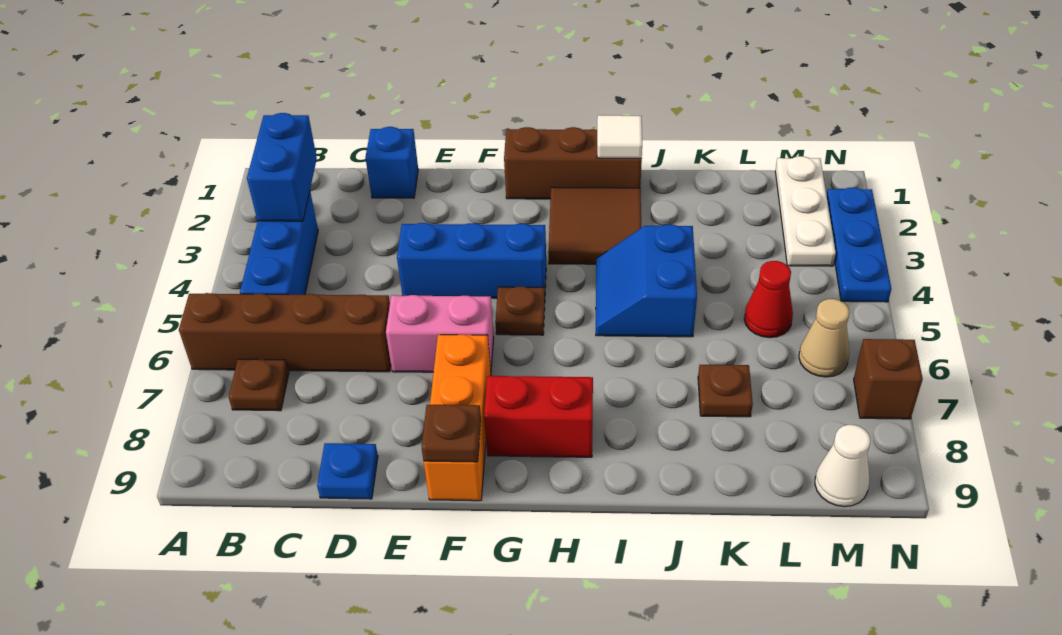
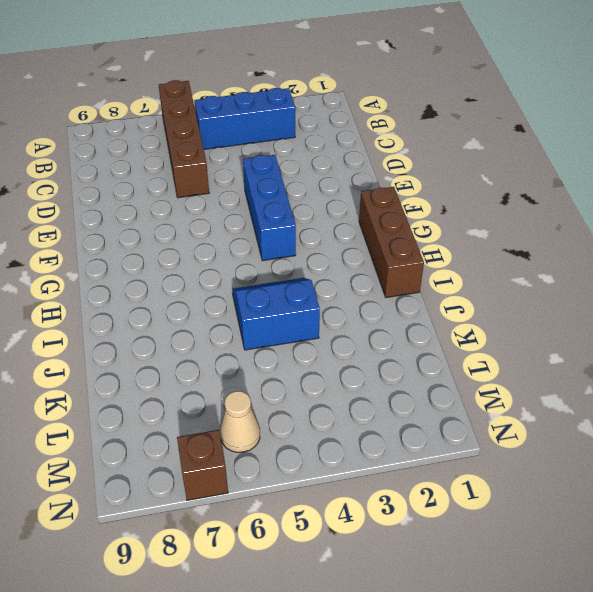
none -> brown 1x1 plate [229,359,289,411]
none -> blue 1x1 brick [365,127,418,198]
none -> blue 1x1 plate [317,443,378,499]

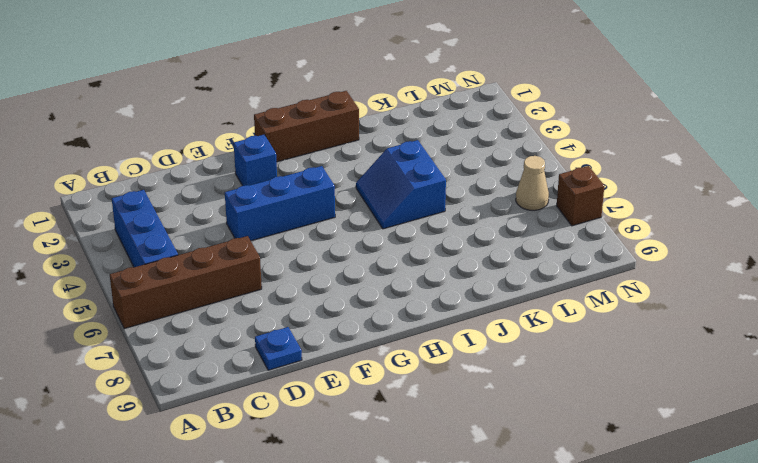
blue 1x1 brick [234,135,277,186] -> blue 1x1 brick moved to [365,127,418,198]
none -> brown 1x1 plate [229,359,289,411]
none -> pink 1x2 brick [386,295,494,372]
none -> orange 1x3 brick [424,335,491,501]

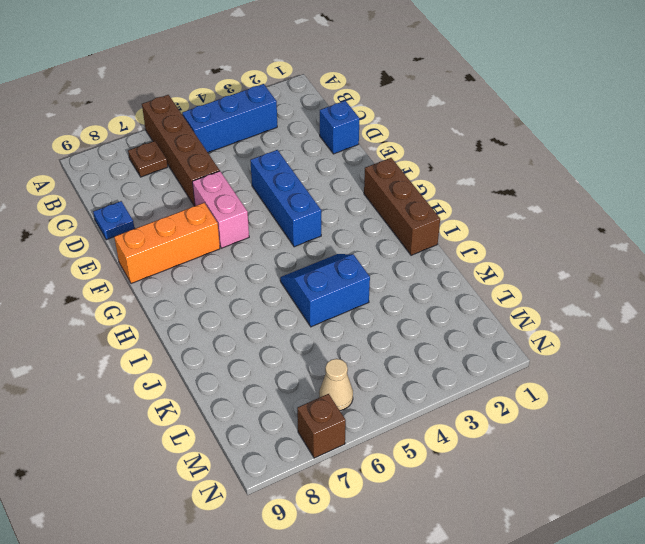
none -> brown 1x1 plate [495,287,545,335]
none -> red 1x2 brick [484,376,593,457]
none -> brown 2x2 tile [548,187,641,264]

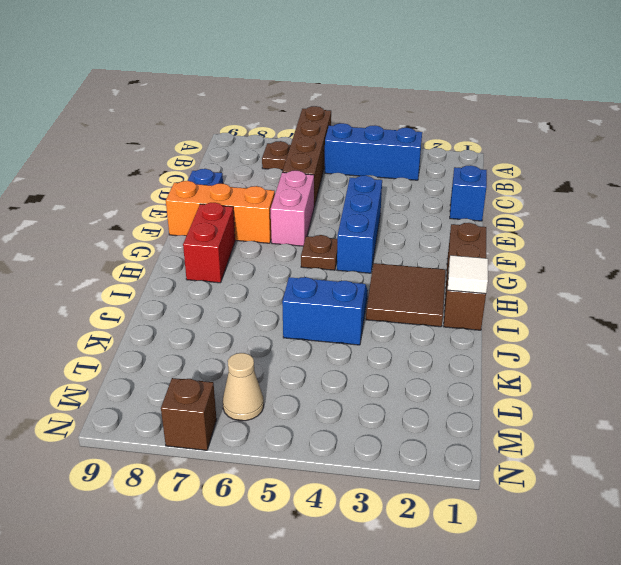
none -> brown 1x1 plate [698,365,753,417]
none -> red 1x1 cone [744,261,793,338]
none -> white 1x3 plate [775,156,836,266]

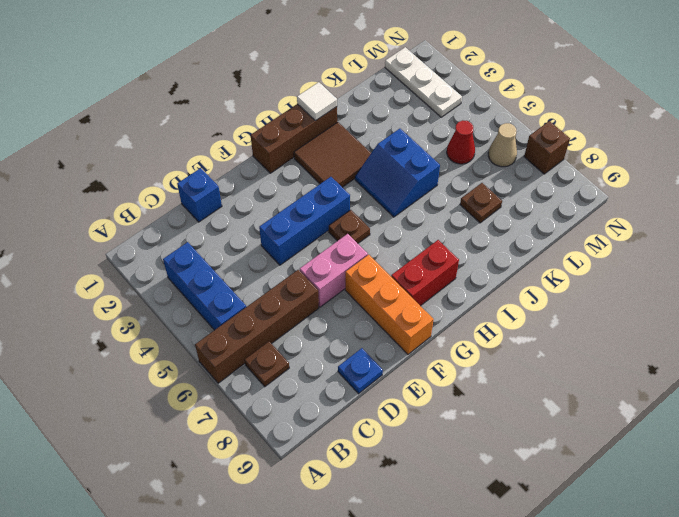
none -> white 1x1 cone [815,425,870,507]
none -> blue 1x3 plate [827,188,891,302]
none -> blue 1x2 brick [247,113,317,221]

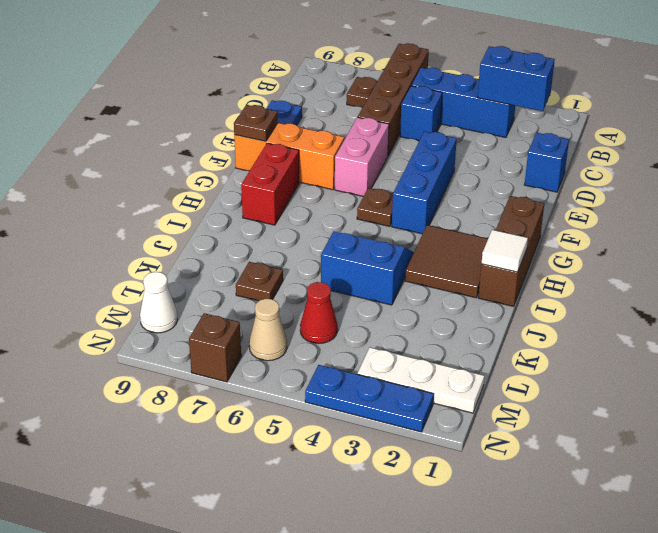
blue 1x1 brick [400,86,442,141] -> none

